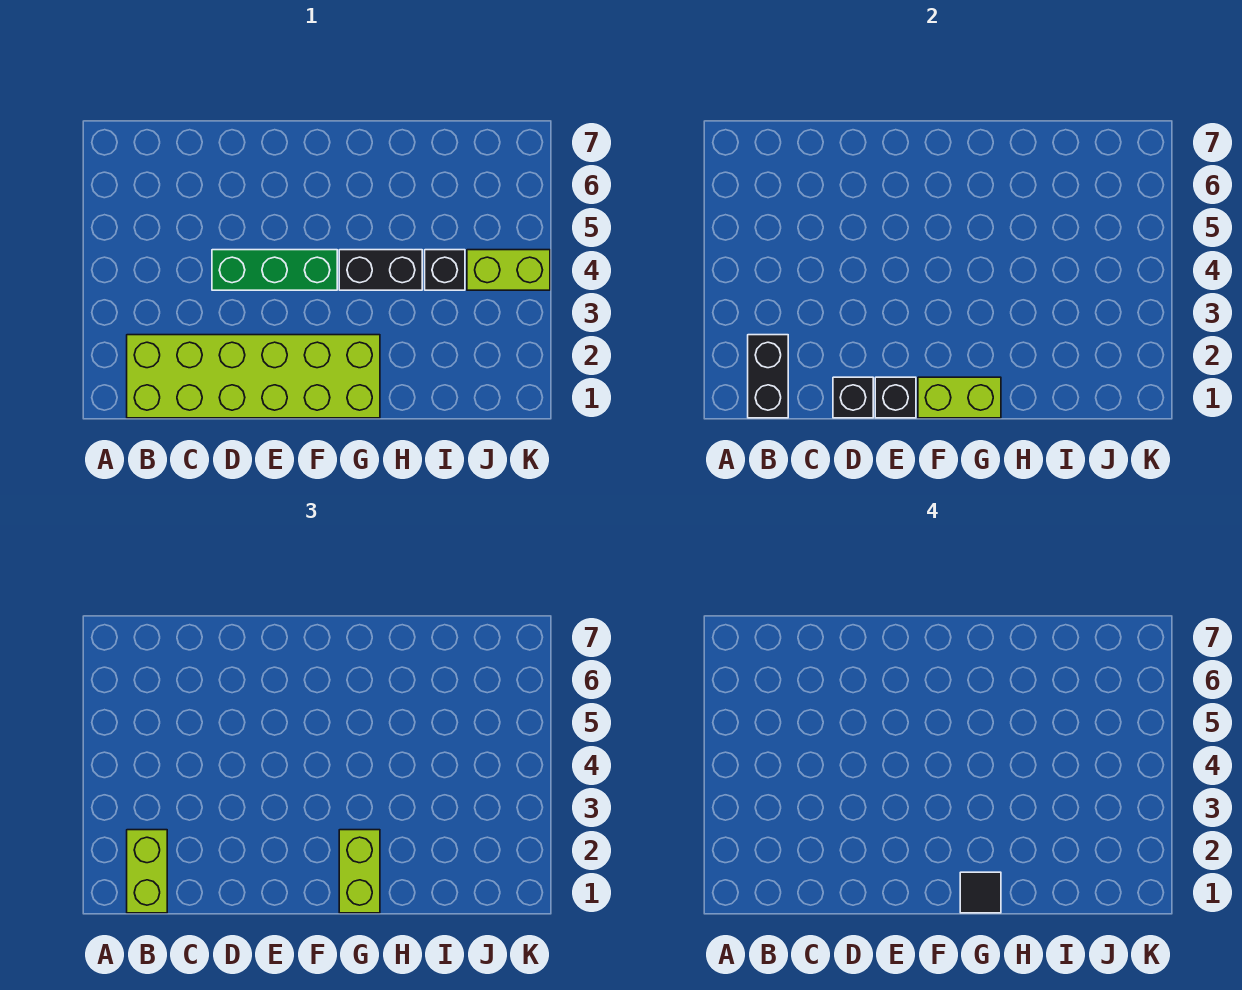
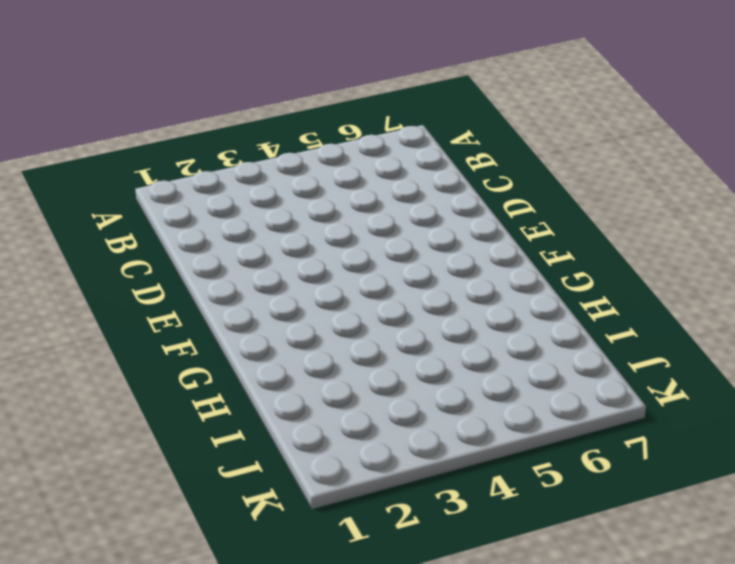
none -> lime 2x6 brick [127,335,380,418]
none -> green 1x3 brick [212,250,337,290]
none -> black 1x2 brick [339,250,422,290]

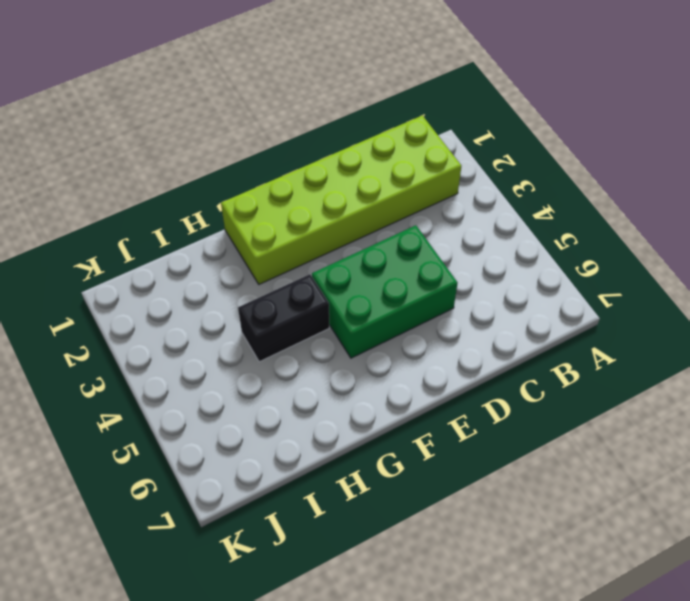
green 2x3 brick [312,225,457,358] -> green 1x3 brick [212,250,337,290]
none -> black 1x1 brick [425,250,465,290]
none -> lime 1x2 brick [467,250,550,290]
none -> black 1x2 brick [748,335,788,418]

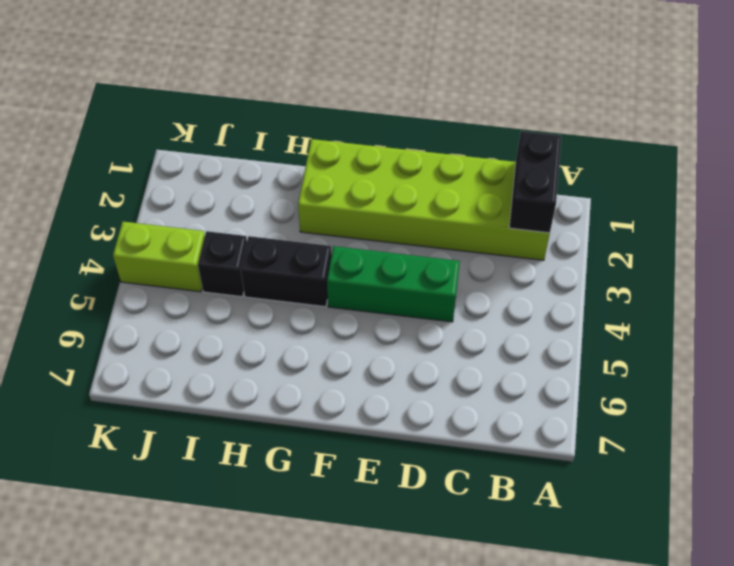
none -> black 1x1 brick [833,377,873,418]
none -> black 1x1 brick [875,377,916,418]
none -> lime 1x2 brick [918,377,1001,418]

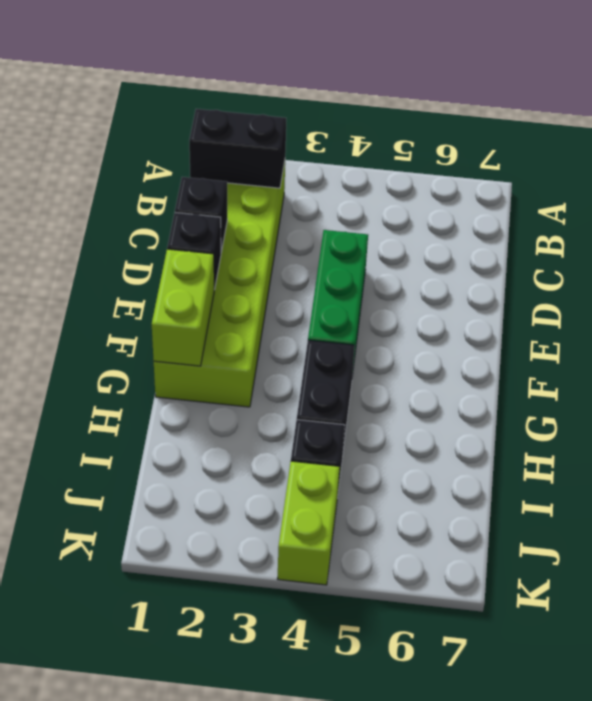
none -> lime 1x2 brick [127,830,167,913]
none -> lime 1x2 brick [339,830,380,913]
none -> black 1x1 tile [960,872,1001,913]

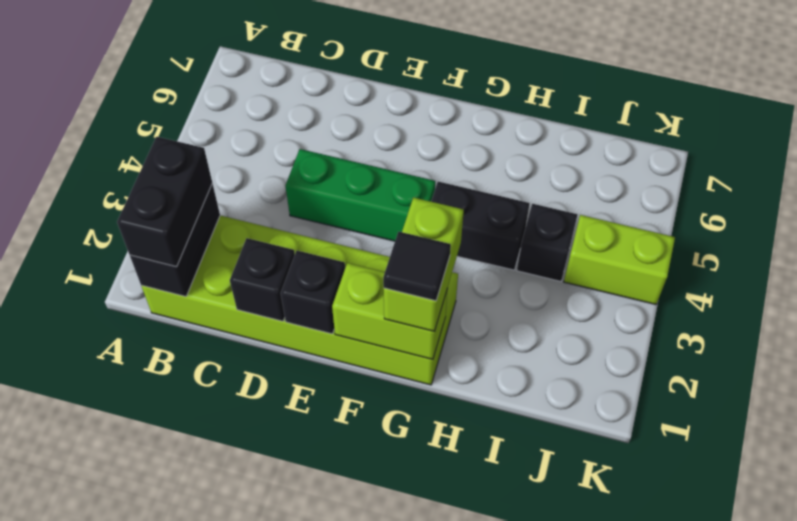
black 1x2 brick [117,137,212,267] -> lime 1x2 brick [127,830,167,913]

